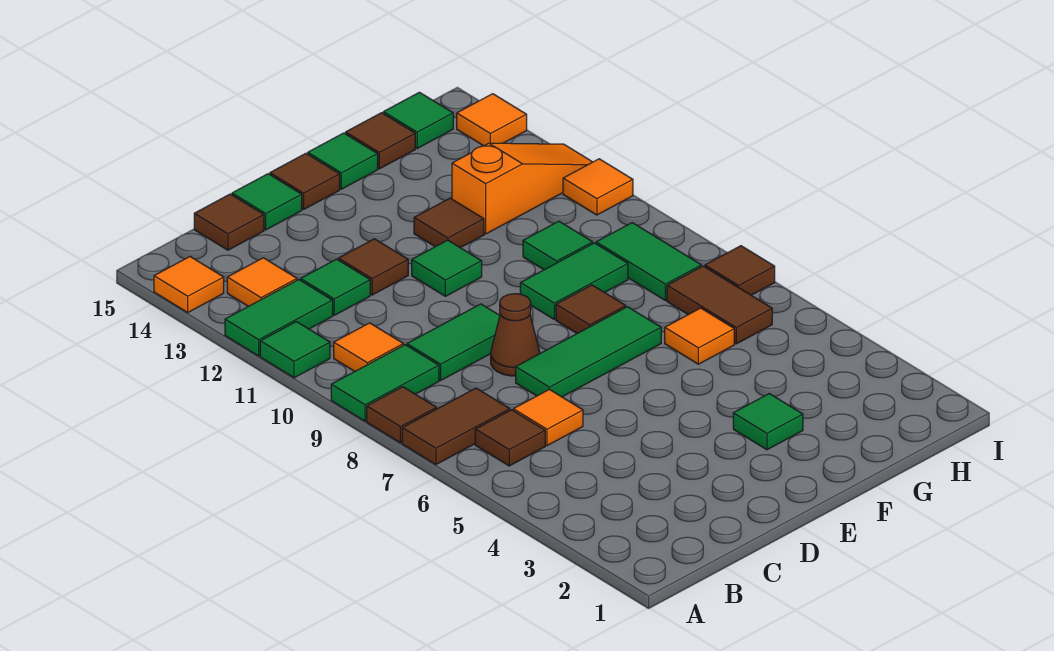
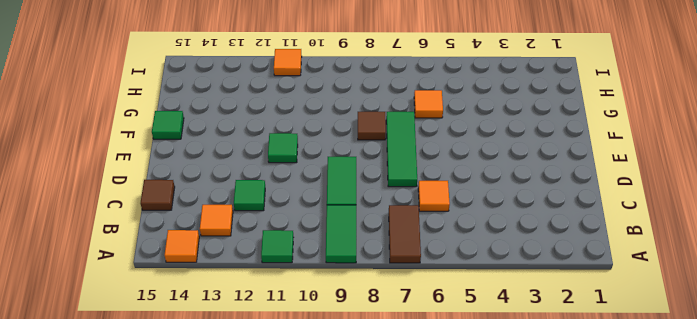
none -> brown 1x1 tile [367,387,436,443]
none -> green 1x2 tile [225,280,333,356]
none -> brown 1x1 tile [475,410,545,466]
none -> orange 1x1 tile [334,323,403,372]

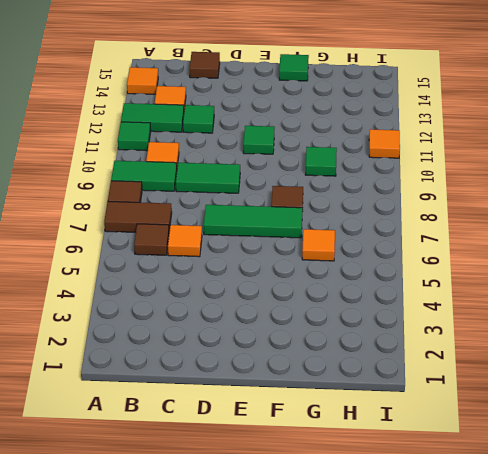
none -> brown 1x1 cone [491,294,540,376]
none -> brown 1x1 tile [338,239,408,295]
none -> green 1x1 tile [232,174,302,230]
none -> brown 1x1 tile [270,153,340,209]

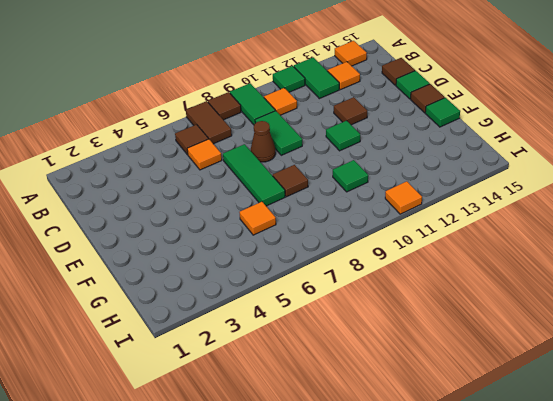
none -> green 1x1 tile [301,259,370,315]
none -> green 1x1 tile [733,394,803,450]
none -> green 1x2 tile [520,243,628,319]
none -> brown 1x1 tile [414,198,484,248]

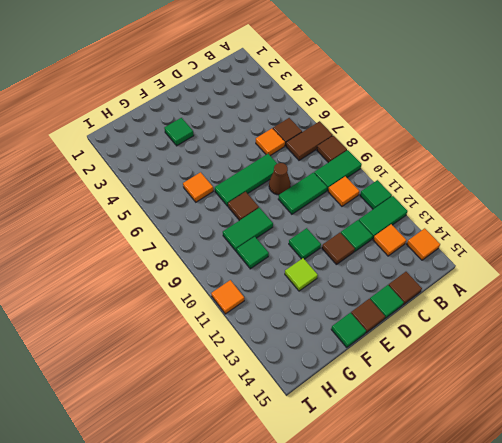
lime 1x1 tile [285,258,318,291] -> brown 1x1 tile [414,198,484,248]
none -> orange 1x3 slope [452,143,592,234]
none -> brown 1x1 tile [346,113,415,169]
none -> brown 1x2 tile [667,266,772,344]
none -> green 1x2 tile [596,223,701,300]

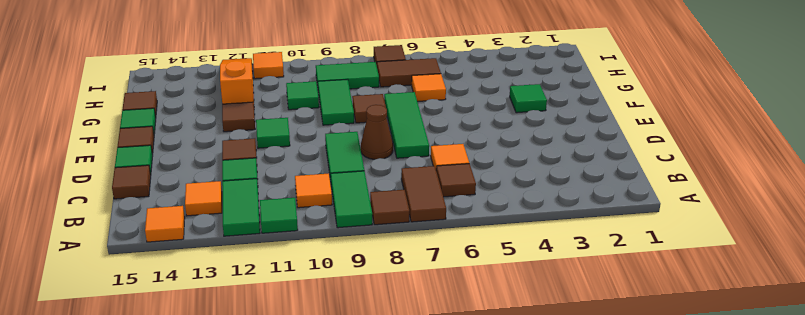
none -> green 1x1 tile [383,92,453,148]
none -> orange 1x1 tile [457,94,527,146]

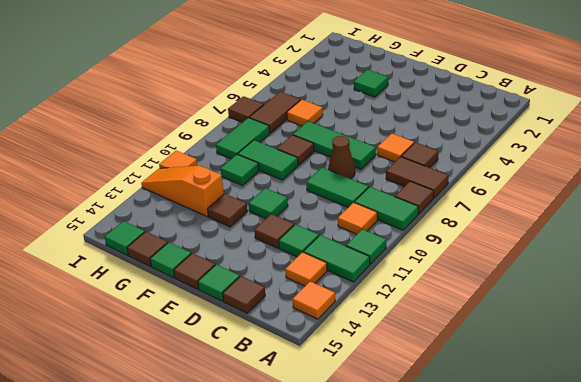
none -> orange 1x1 tile [457,94,527,146]

